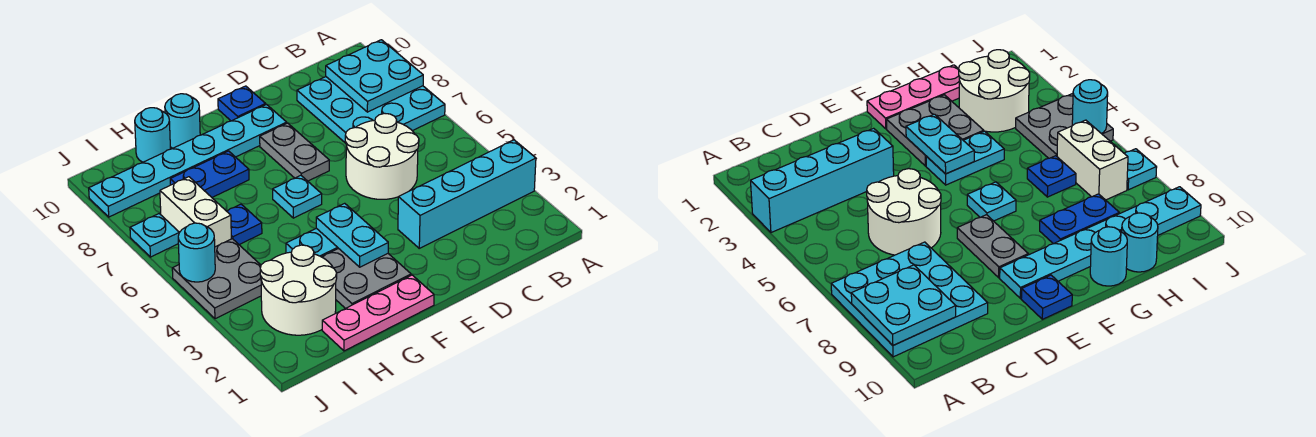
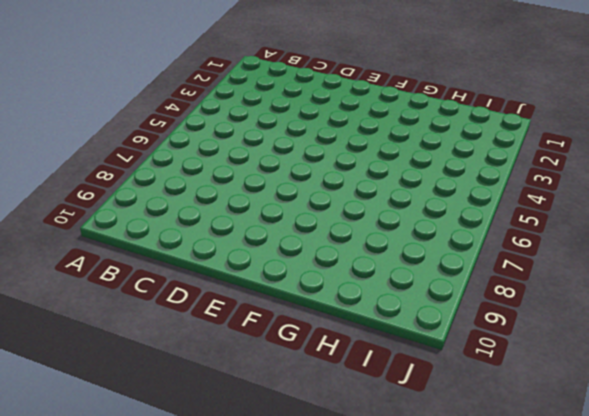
none -> cyan 1x4 brick [398,140,536,248]
none -> cyan 3x3 plate [297,77,445,143]
none -> white 2x2 round brick [345,113,419,199]

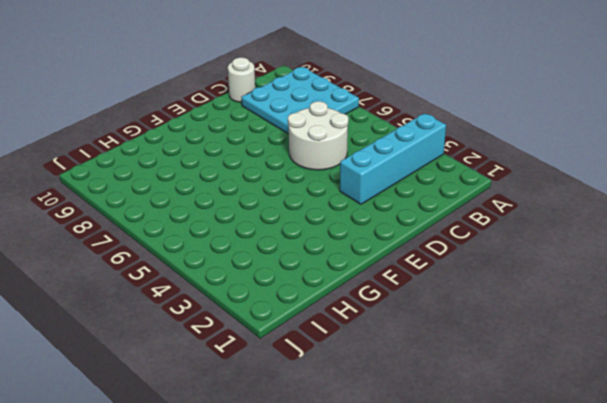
white 1x1 round brick [228,58,255,102] -> none
none -> grey 1x2 plate [260,123,329,181]
none -> cyan 1x6 plate [89,104,287,217]
none -> blue 1x1 plate [218,86,266,121]

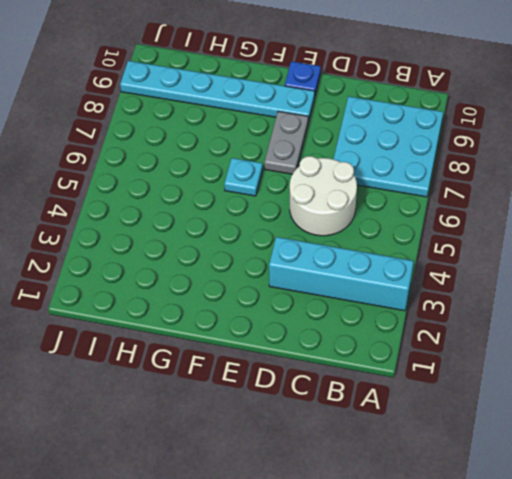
none -> pink 1x3 plate [322,275,434,351]
none -> grey 2x2 plate [322,248,411,309]
none -> cyan 1x2 plate [286,228,338,257]

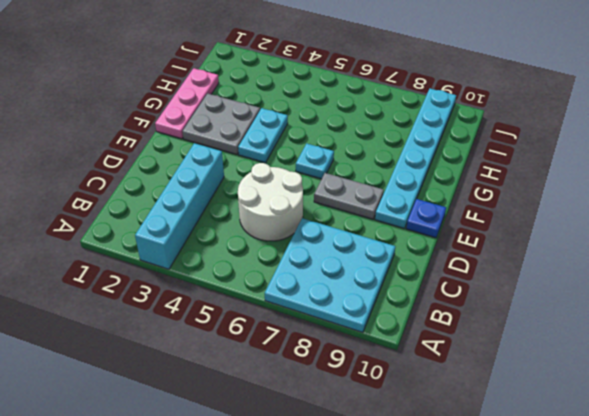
none -> blue 1x2 plate [170,151,249,197]
none -> cyan 1x1 round brick [165,94,200,148]
none -> white 2x2 round brick [260,245,337,335]

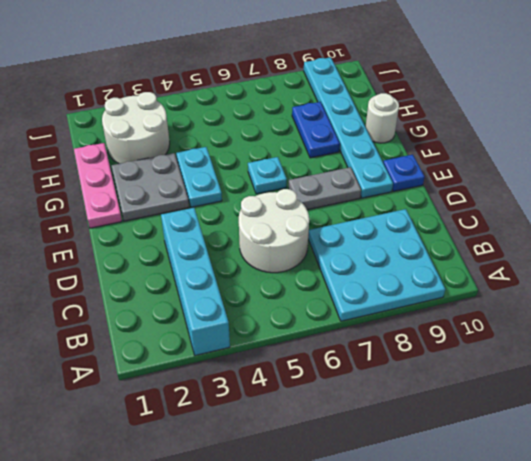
white 1x1 round brick [366,93,399,143] -> cyan 1x1 round brick [165,94,200,148]
none -> blue 1x1 plate [227,204,262,245]
none -> cyan 1x1 round brick [135,108,170,162]
none -> grey 2x2 plate [172,239,261,319]

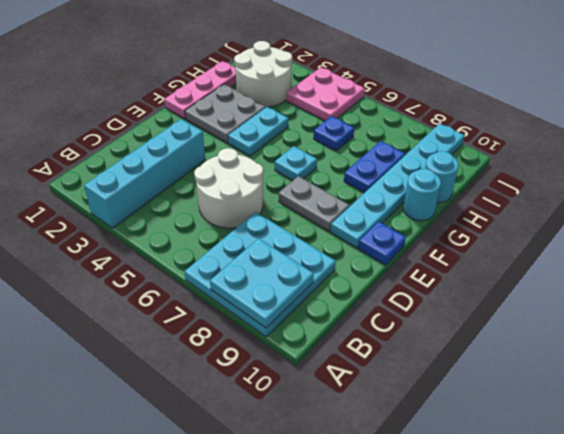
pink 2x2 plate [286,67,365,121] -> grey 2x2 plate [172,239,261,319]
none -> white 1x2 brick [160,177,231,247]
none -> cyan 1x1 plate [130,214,179,257]
none -> cyan 1x2 plate [316,203,388,267]

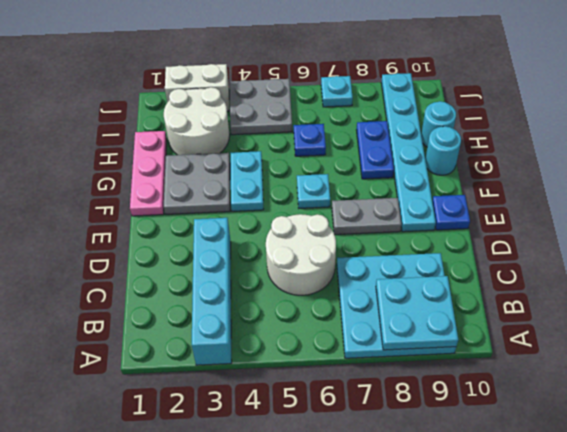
white 1x2 brick [165,64,229,111] -> white 1x2 brick moved to [160,177,231,247]
none -> cyan 1x2 plate [316,203,388,267]
none -> cyan 1x1 round brick [178,223,215,282]

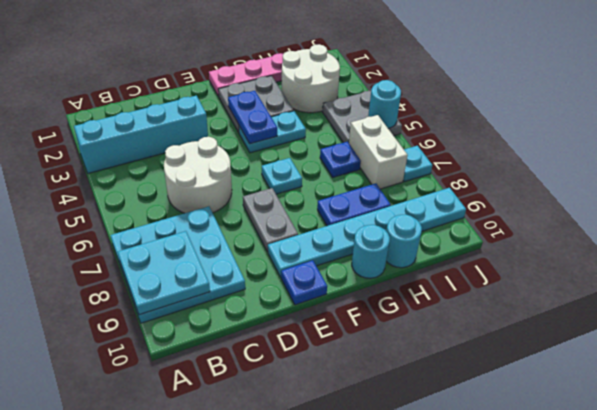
blue 1x2 plate [228,91,277,144] -> cyan 1x2 plate [316,203,388,267]

